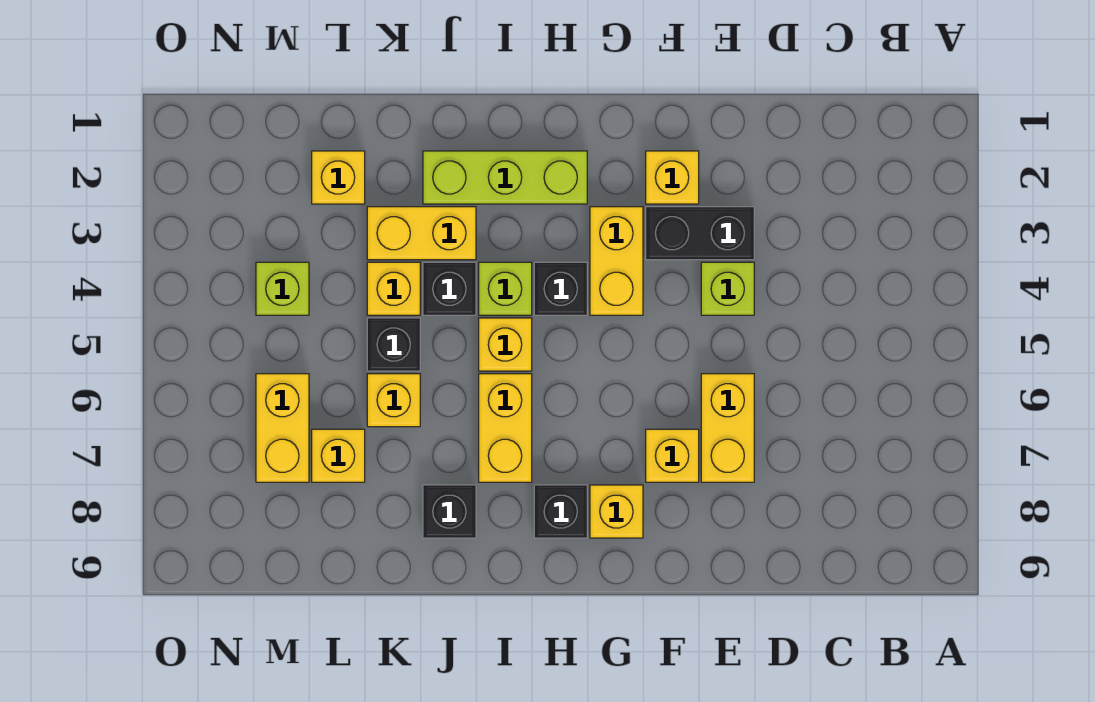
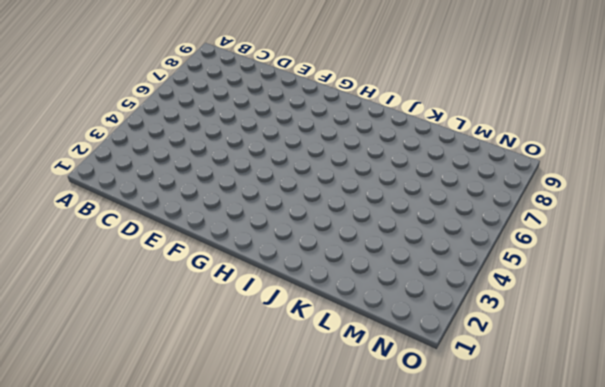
none -> black 1x2 brick [646,207,754,260]
none -> lime 1x1 brick [701,262,754,315]
none -> yellow 1x2 brick [701,374,754,482]

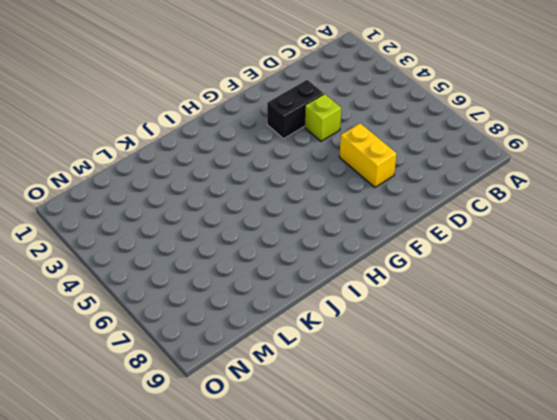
none -> yellow 1x1 brick [646,151,699,204]
none -> yellow 1x1 brick [646,429,699,482]
none -> yellow 1x2 brick [590,207,643,315]

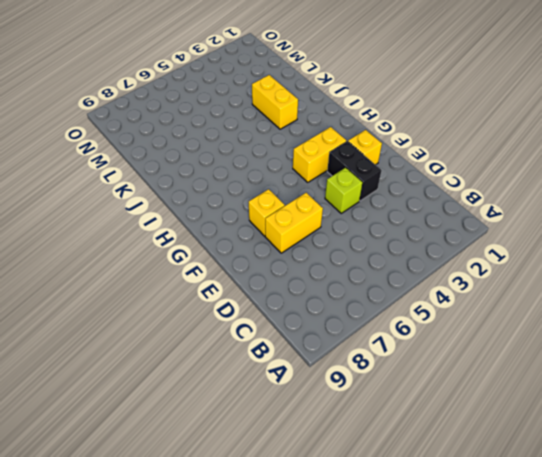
none -> yellow 1x1 brick [590,485,643,538]
none -> lime 1x3 brick [423,151,587,204]
none -> black 1x1 brick [534,262,587,315]

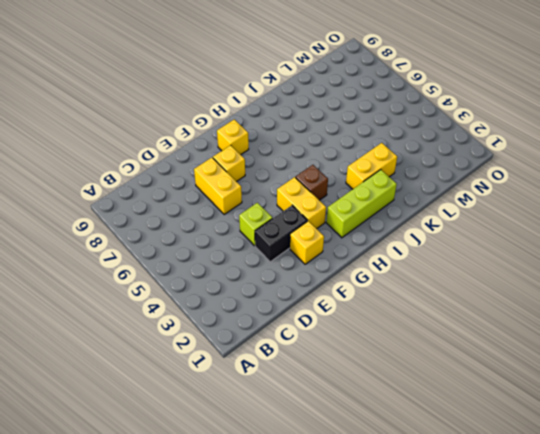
brown 1x1 brick [296,165,328,200] -> black 1x1 brick [534,262,587,315]
none -> black 1x1 brick [534,485,587,538]
none -> lime 1x1 brick [479,262,532,315]
none -> yellow 1x1 brick [479,318,532,371]

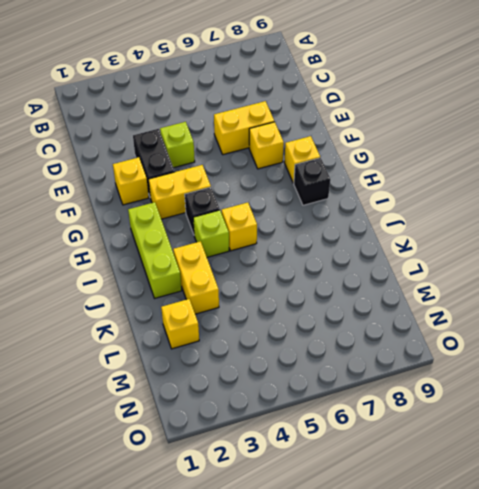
none -> yellow 1x2 brick [479,374,532,482]
none -> black 1x1 brick [423,262,476,315]
none -> black 1x1 brick [423,485,476,538]

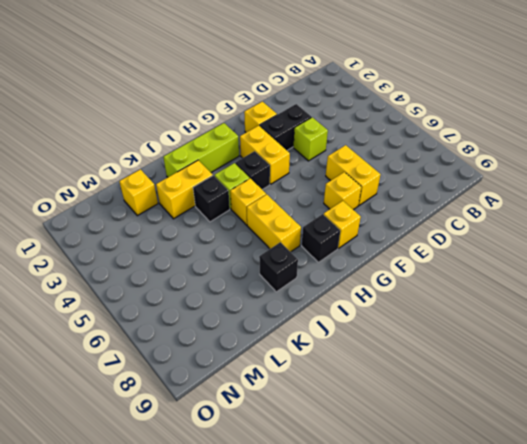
none -> yellow 1x1 brick [367,262,420,315]
none -> black 1x1 brick [367,318,420,371]
none -> yellow 1x1 brick [367,374,420,427]

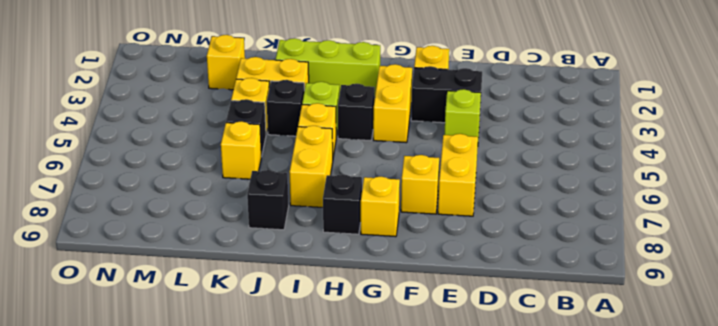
none -> yellow 1x1 brick [312,429,365,482]
none -> lime 1x1 brick [256,262,309,315]
none -> yellow 1x2 brick [256,374,309,482]

